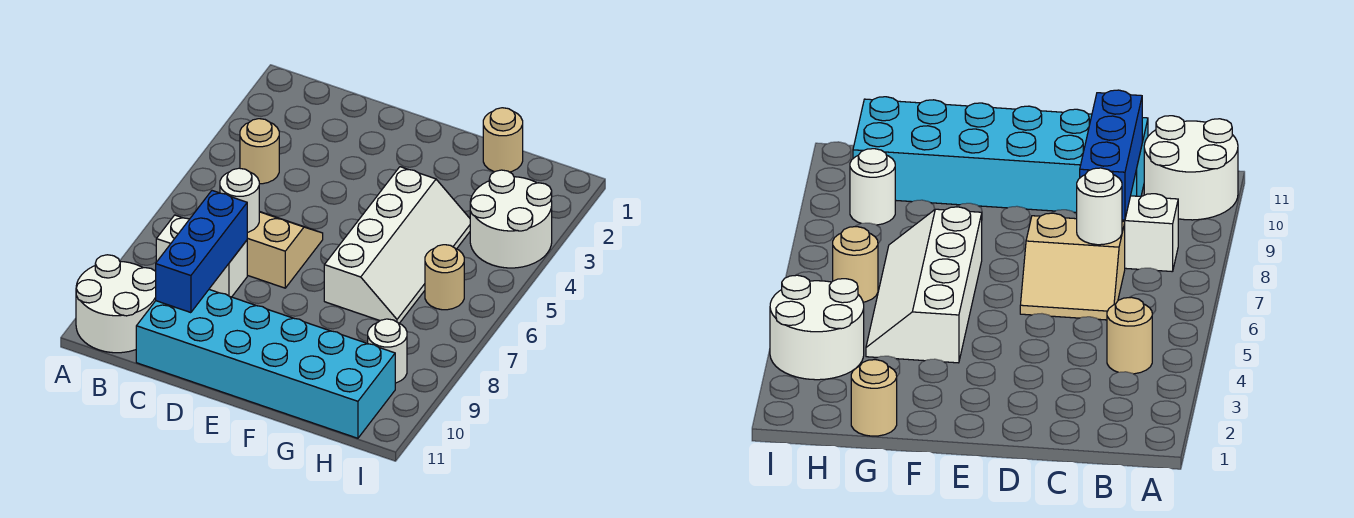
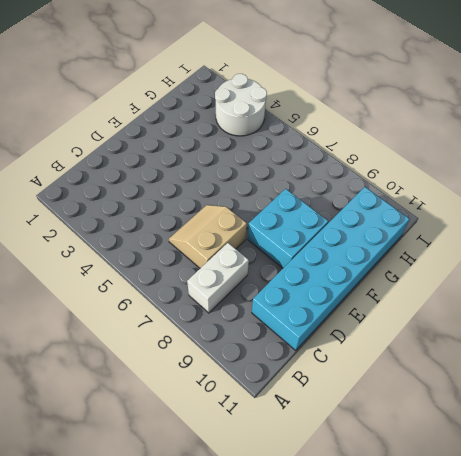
cyan 2x2 brick [248,189,328,268] -> none
none -> white 2x2 round brick [76,255,156,353]
none -> tan 1x1 round brick [240,119,279,184]
none -> white 2x4 slope [324,167,470,323]

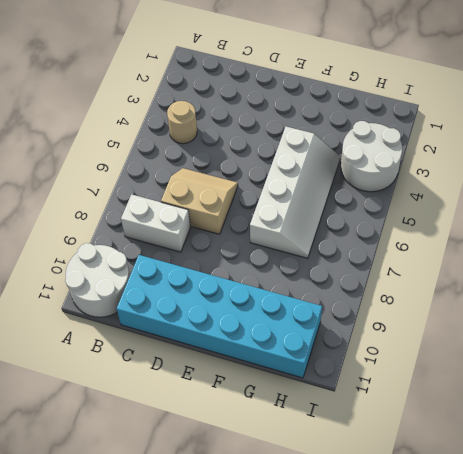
none -> tan 1x1 round brick [483,108,523,172]
none -> tan 1x1 round brick [425,245,464,310]
none -> white 1x1 round brick [368,319,407,383]

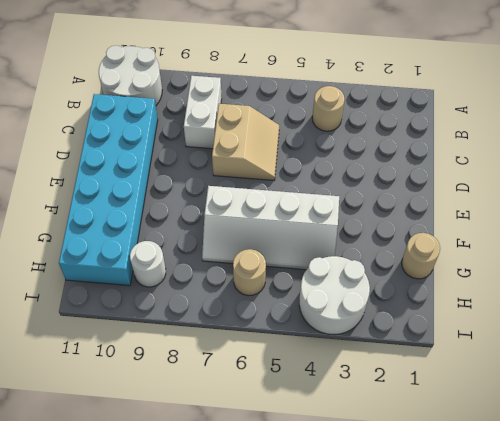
none -> white 1x1 round brick [220,168,259,232]
none -> blue 1x3 brick [156,191,247,313]

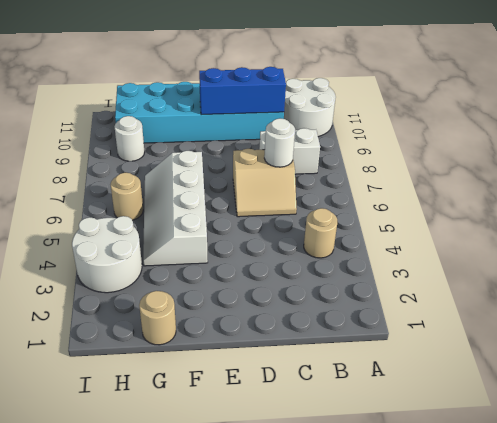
blue 1x3 brick [199,67,286,115] -> blue 1x3 brick turned to [156,191,247,313]

